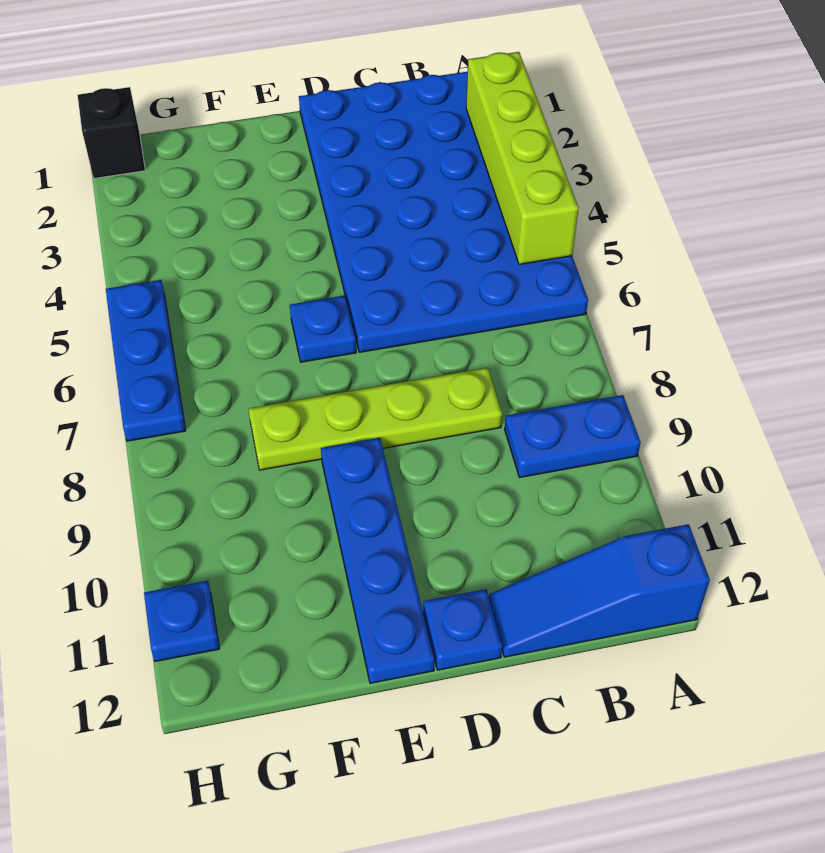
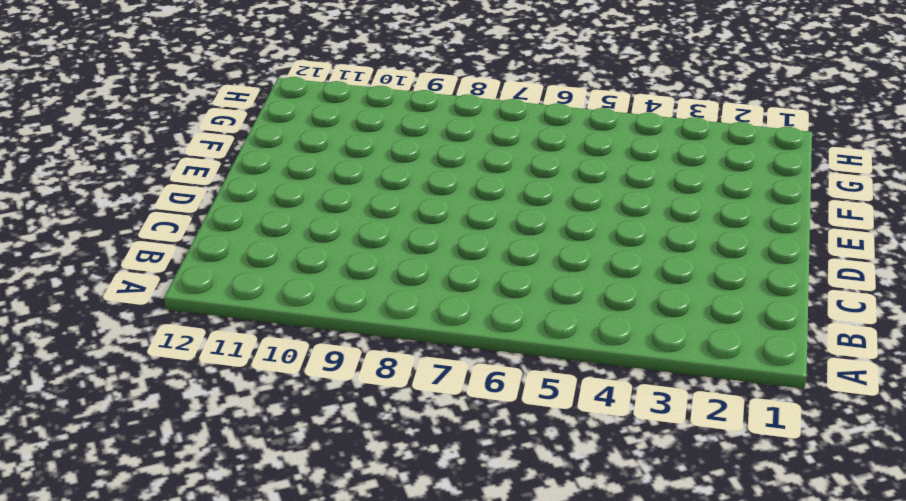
none -> blue 4x6 plate [299,72,588,352]
none -> blue 1x2 plate [505,395,641,478]

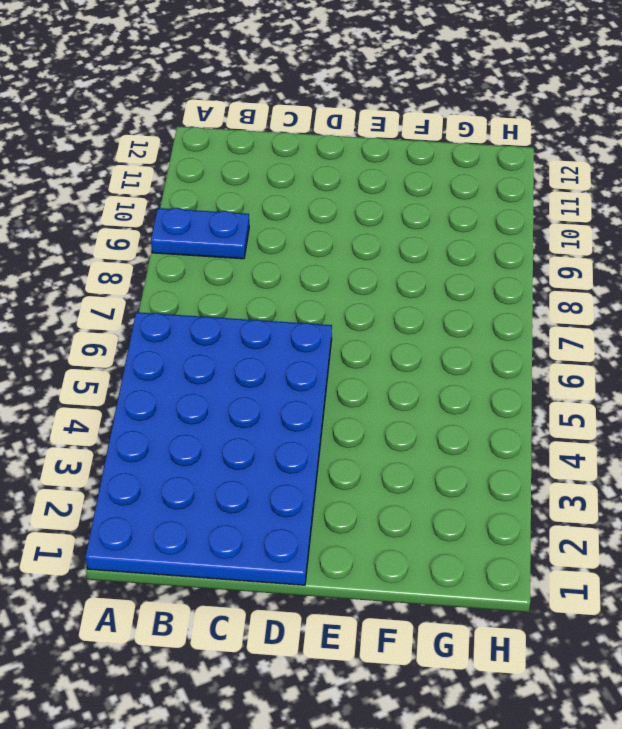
none -> blue 1x3 slope [489,524,710,657]
none -> lime 1x4 plate [248,368,502,470]

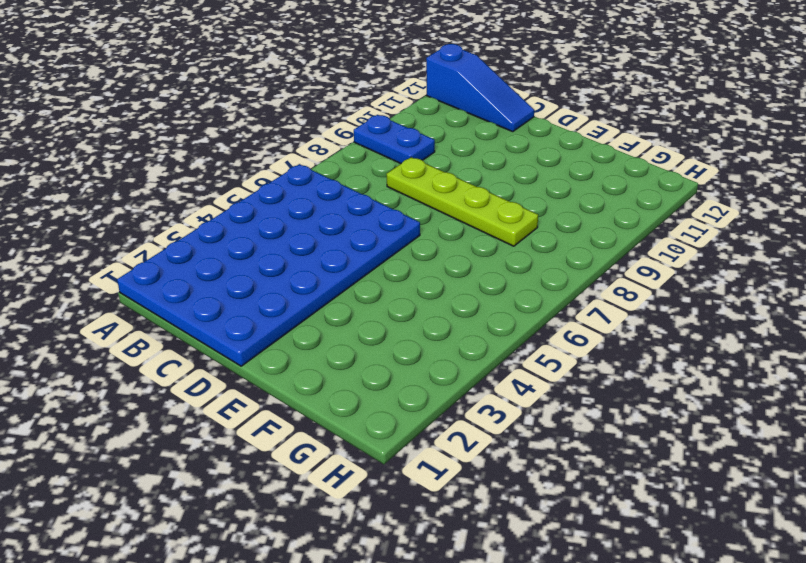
none -> blue 1x1 plate [423,589,502,670]
none -> blue 1x1 plate [290,296,356,362]

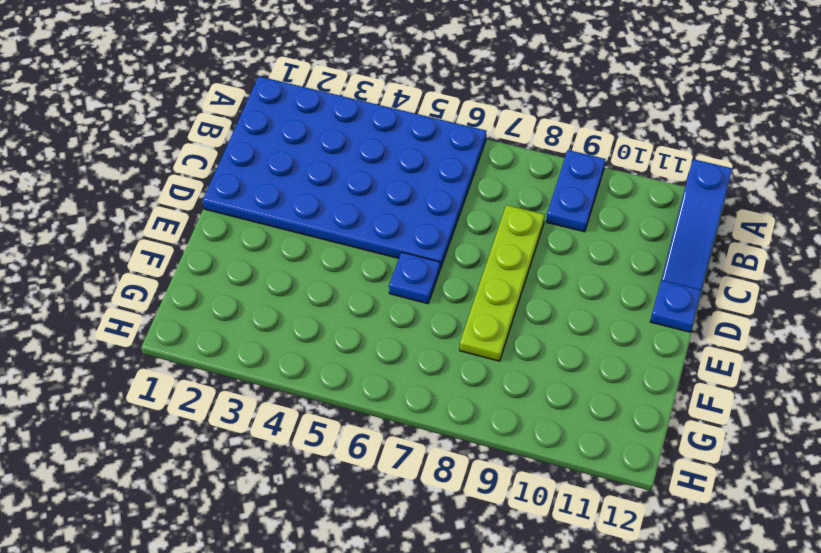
none -> blue 1x4 plate [321,438,434,683]
none -> black 1x1 brick [78,87,145,178]

